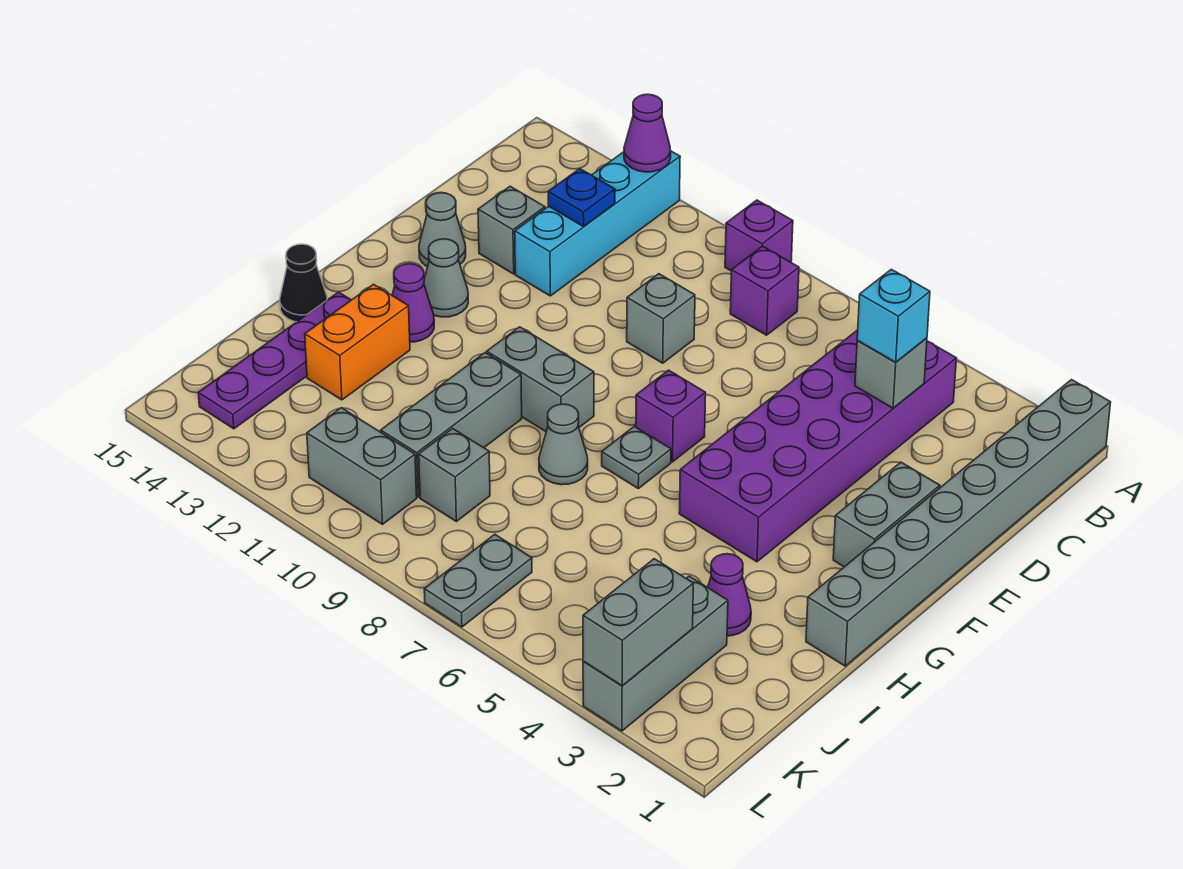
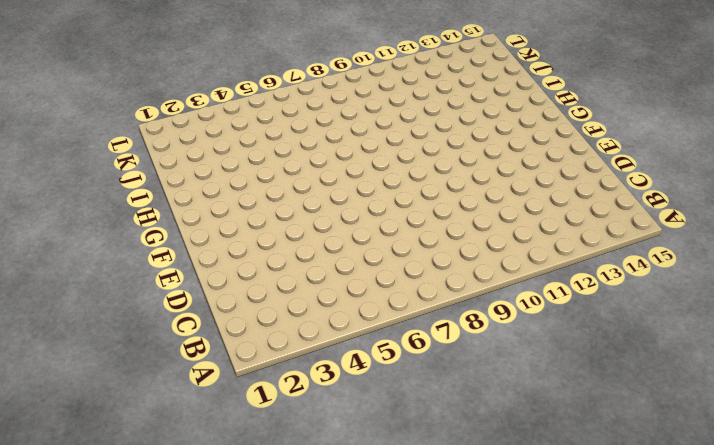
none -> grey 1x8 brick [806,380,1111,666]
none -> purple 1x1 brick [725,200,793,271]
none -> cyan 1x4 brick [515,151,680,296]

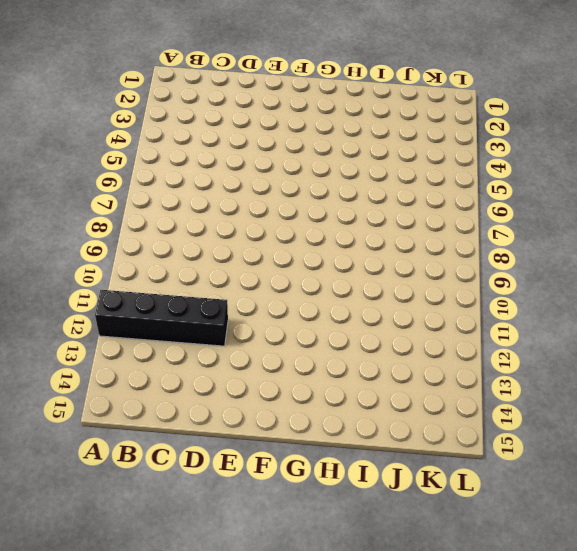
black 1x4 brick [95,290,228,346] -> cyan 1x4 brick [515,151,680,296]
none -> grey 1x8 brick [806,380,1111,666]
none -> purple 1x1 brick [725,200,793,271]
none -> purple 2x6 brick [679,330,956,562]

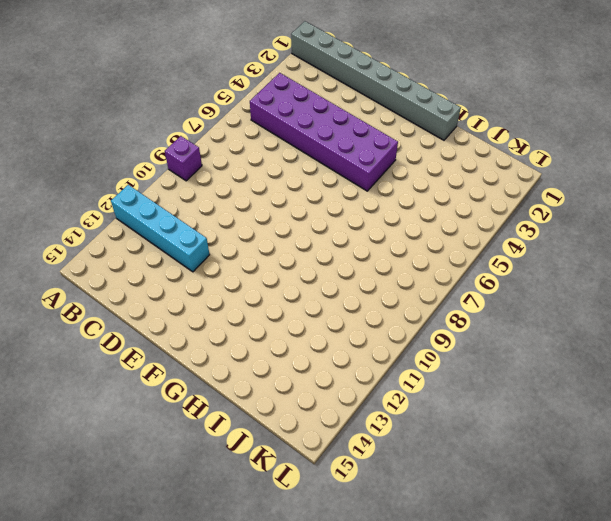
none -> purple 1x1 brick [730,246,799,335]
none -> grey 1x1 brick [627,274,695,363]
none -> grey 1x1 brick [478,186,545,274]

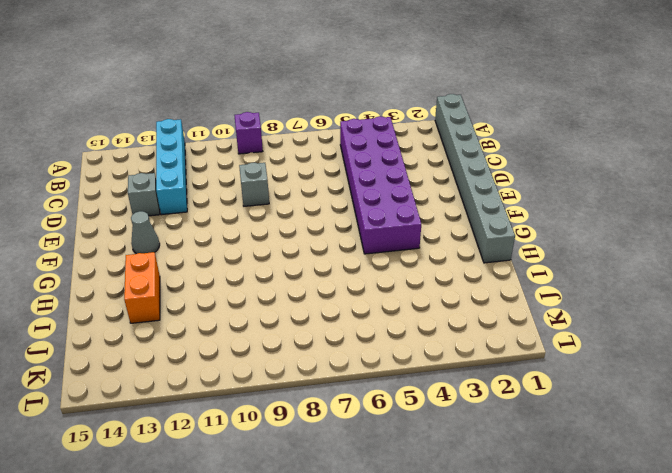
none -> purple 1x1 brick [730,246,799,335]
none -> grey 1x2 brick [833,462,940,567]
none -> grey 1x1 cone [419,193,466,267]

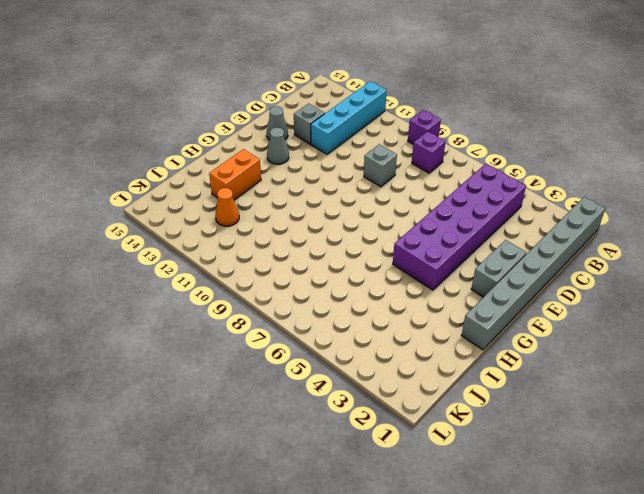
orange 1x1 cone [215,188,239,226] -> none
none -> purple 1x1 brick [636,370,706,462]
none -> grey 1x1 plate [602,427,671,489]
none -> grey 1x2 brick [487,327,594,432]

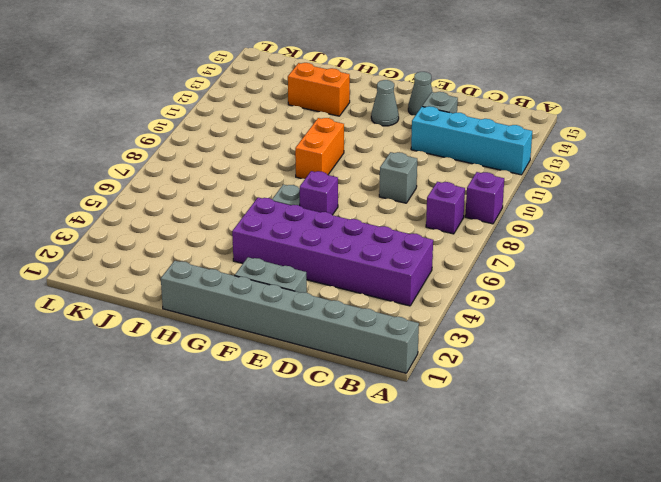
orange 1x2 brick [295,118,344,179] -> grey 1x2 brick [487,327,594,432]
none -> purple 1x1 cone [392,264,434,342]
none -> grey 1x1 cone [539,404,588,485]
none -> grey 1x3 brick [381,353,522,497]

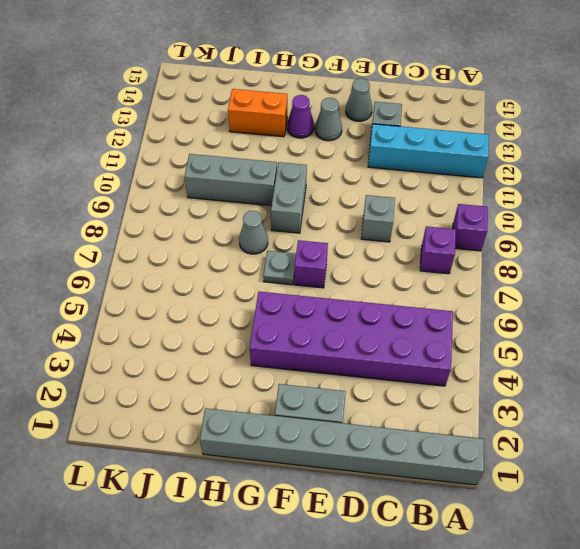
none -> purple 1x4 plate [198,292,351,429]
none -> black 1x1 cone [280,244,327,322]
none -> purple 1x1 cone [708,554,751,636]

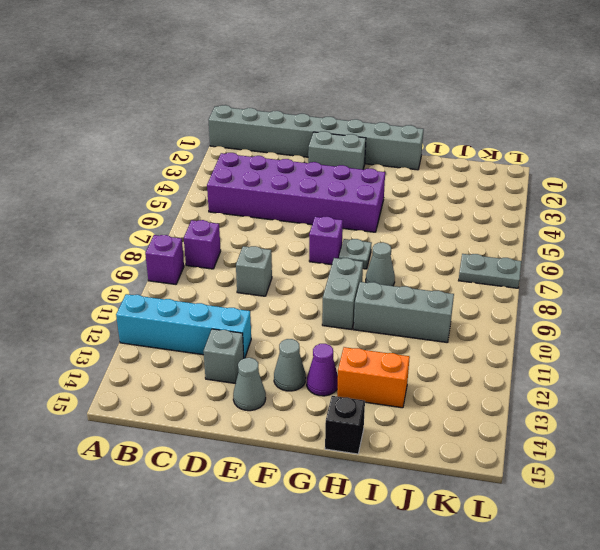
black 1x1 brick [325,396,365,454] -> black 1x1 cone [280,244,327,322]
none -> purple 1x4 plate [198,292,351,429]
none -> purple 1x1 cone [708,554,751,636]
none -> grey 1x3 brick [583,576,728,731]

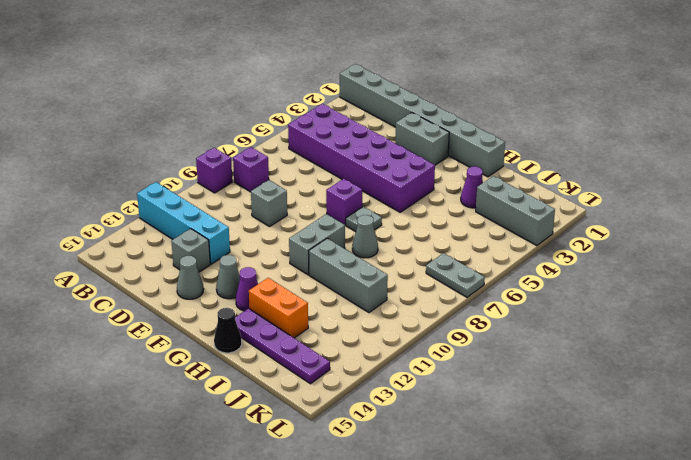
none -> grey 1x1 brick [419,429,490,521]
none -> grey 1x2 brick [307,408,417,524]
none -> purple 1x1 cone [624,94,671,172]

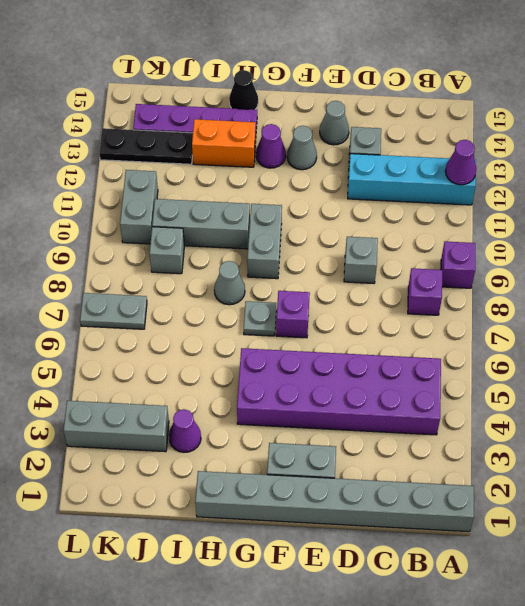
black 1x3 plate [99,128,193,164] -> none
none -> grey 1x1 brick [855,338,927,408]
none -> blue 1x1 plate [548,169,615,227]
none -> grey 1x2 brick [583,559,693,686]

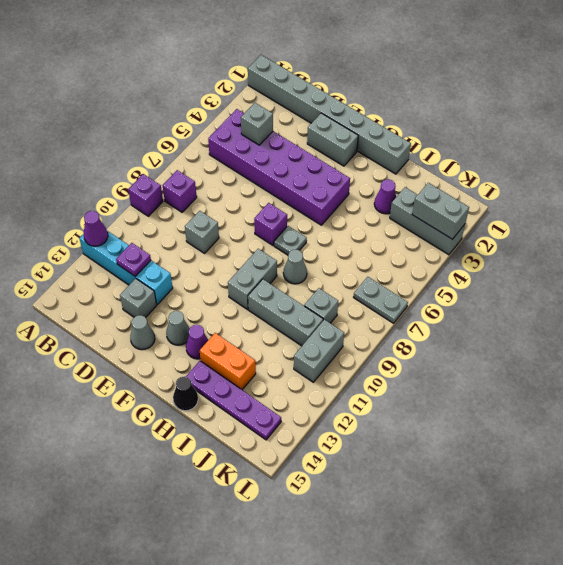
purple 1x1 plate [116,243,151,277] -> blue 1x1 plate [548,169,615,227]
none -> cyan 1x1 brick [857,269,930,362]

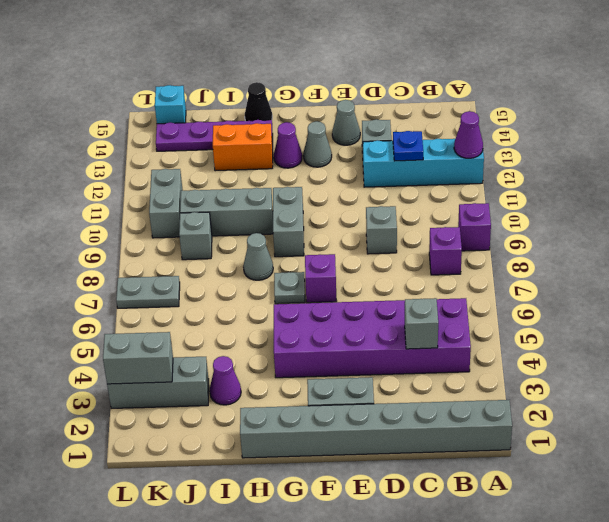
cyan 1x1 brick [155,85,186,124] -> cyan 1x1 brick moved to [857,269,930,362]

